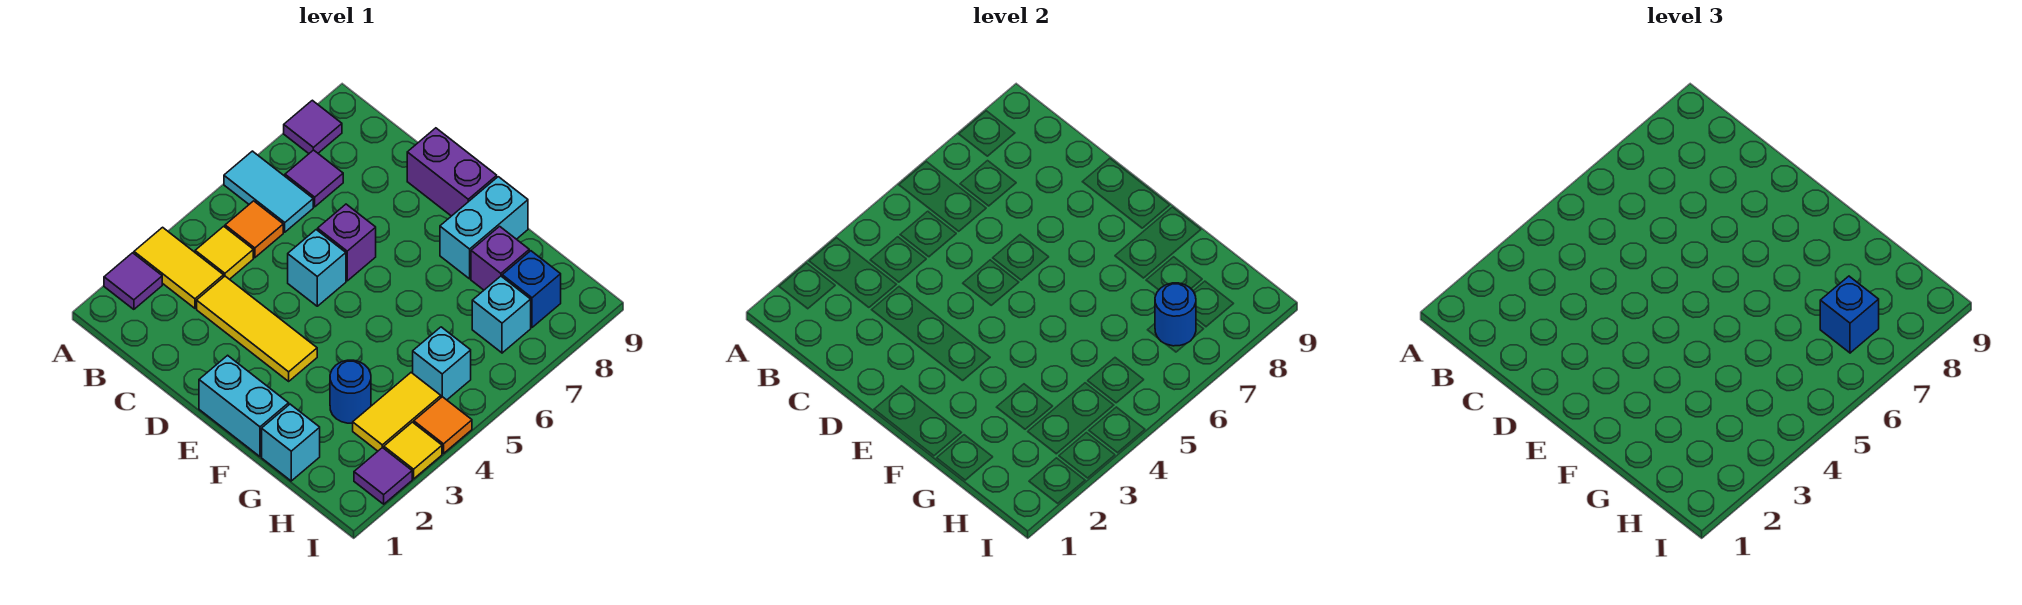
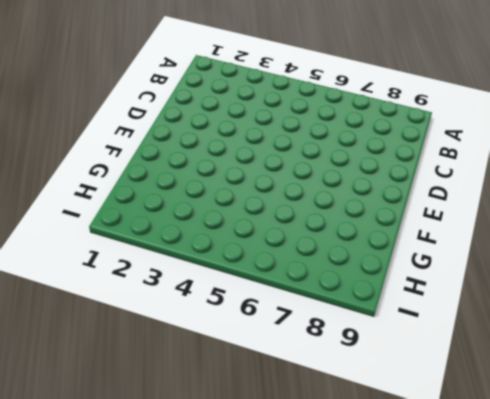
none -> purple 1x1 tile [104,253,162,309]
none -> yellow 1x2 tile [134,227,224,308]
none -> cyan 1x2 tile [224,151,313,232]

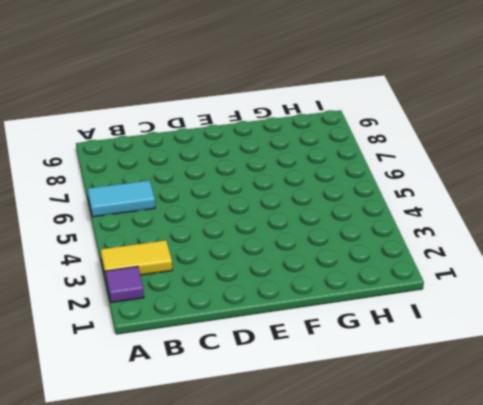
none -> purple 1x1 tile [284,100,342,153]
none -> yellow 1x1 tile [195,226,253,279]
none -> orange 1x1 tile [225,201,283,258]

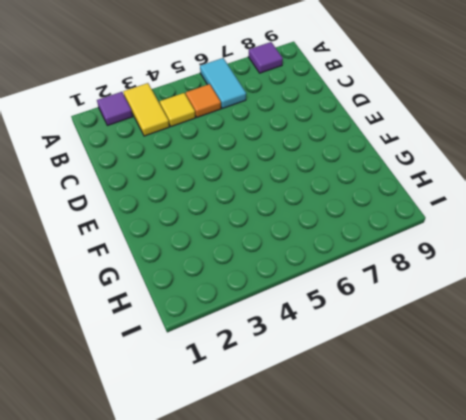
none -> purple 1x1 tile [285,150,343,207]
none -> yellow 1x3 tile [197,276,317,381]
none -> cyan 1x1 brick [288,230,346,306]

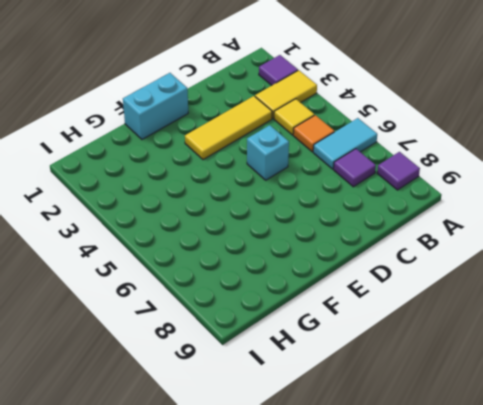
none -> purple 1x1 brick [318,204,376,281]
none -> purple 1x2 brick [407,128,497,216]
none -> cyan 1x2 brick [440,177,528,279]

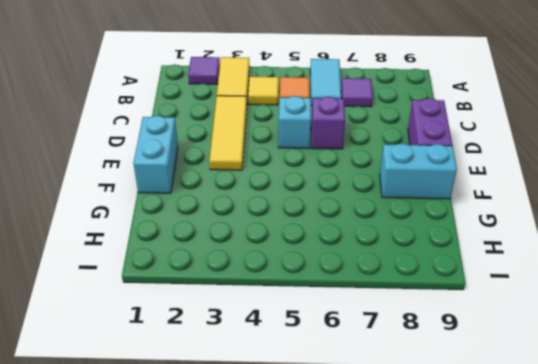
none -> purple 1x1 tile [284,100,342,153]
none -> cyan 1x1 brick [262,404,320,481]
none -> blue 1x1 round brick [330,360,371,423]

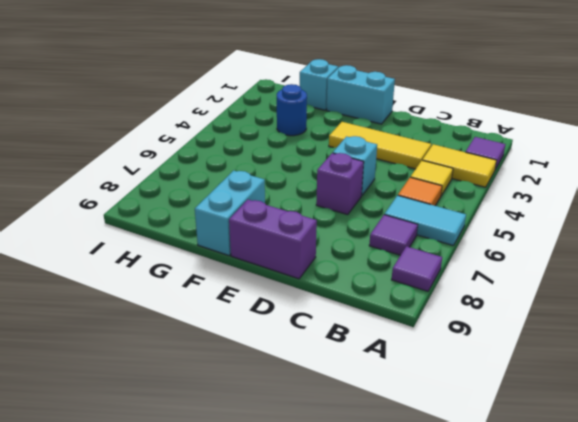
none -> purple 1x1 brick [471,226,529,290]
none -> yellow 1x2 tile [353,373,441,451]
none -> cyan 1x1 brick [413,327,471,400]

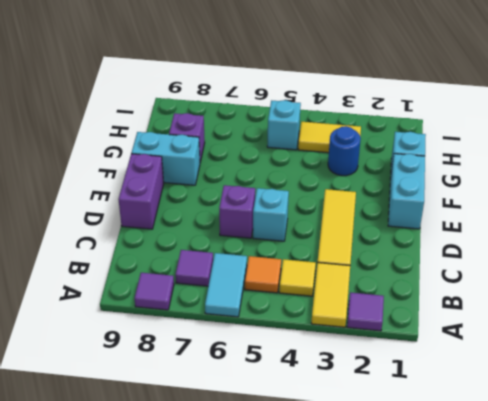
none -> cyan 1x1 brick [472,276,531,353]
none -> blue 1x1 brick [502,251,561,327]
none -> purple 1x1 tile [354,447,412,504]

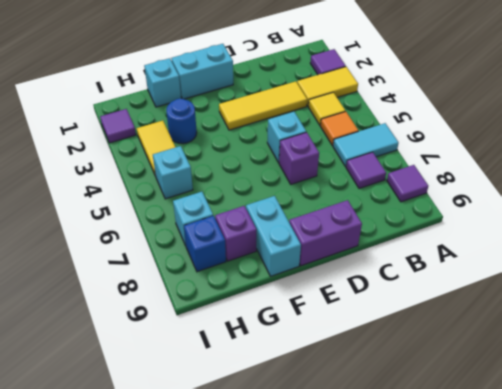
none -> yellow 1x1 tile [384,422,442,479]
none -> orange 1x1 tile [414,397,472,453]
none -> blue 1x1 round brick [1155,283,1196,346]

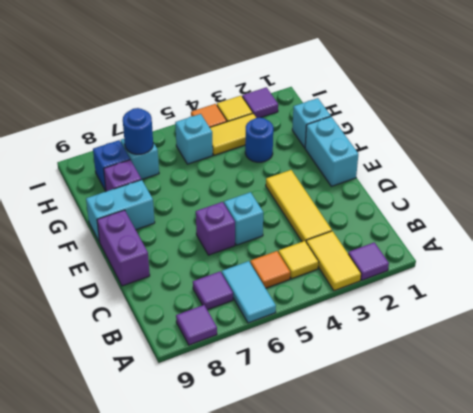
none -> blue 1x1 brick [1820,276,1879,353]

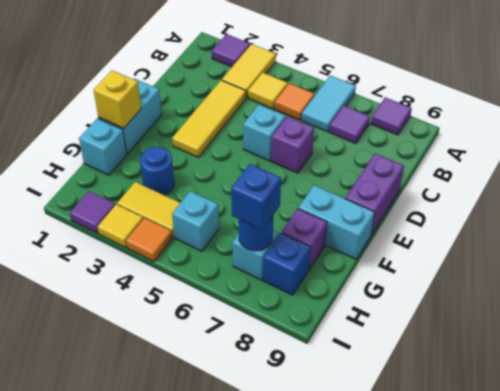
yellow 1x1 brick [94,70,141,128] -> none

